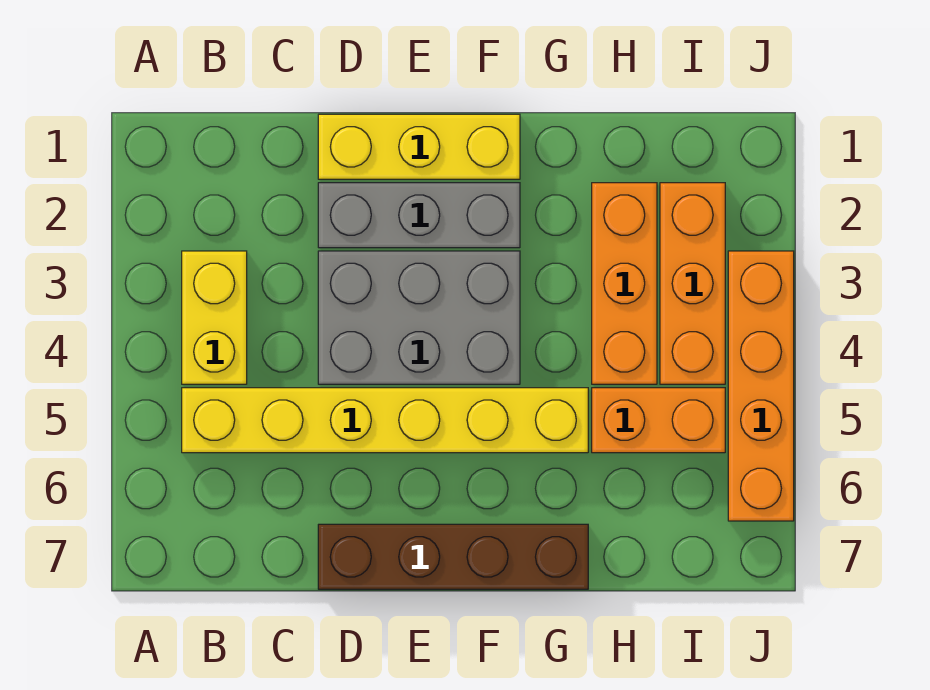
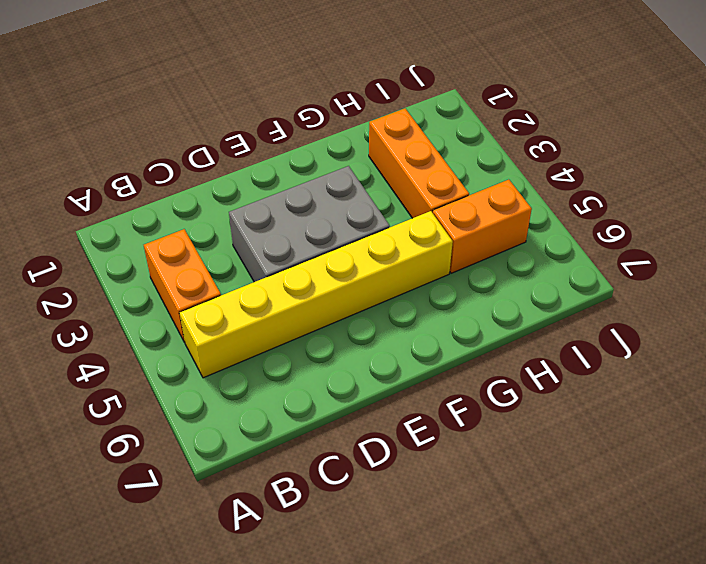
orange 1x2 brick [144,229,221,342] -> yellow 1x2 brick [182,251,247,384]
none -> yellow 1x3 brick [318,114,520,179]
none -> grey 1x3 brick [318,183,520,248]

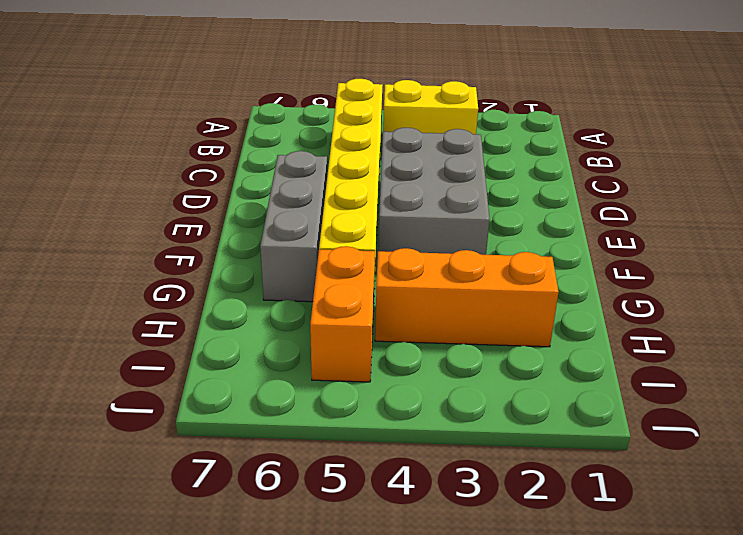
grey 1x3 brick [260,151,327,302] -> grey 1x3 brick moved to [318,183,520,248]
none -> yellow 1x3 brick [318,114,520,179]
none -> brown 1x4 brick [318,524,588,589]

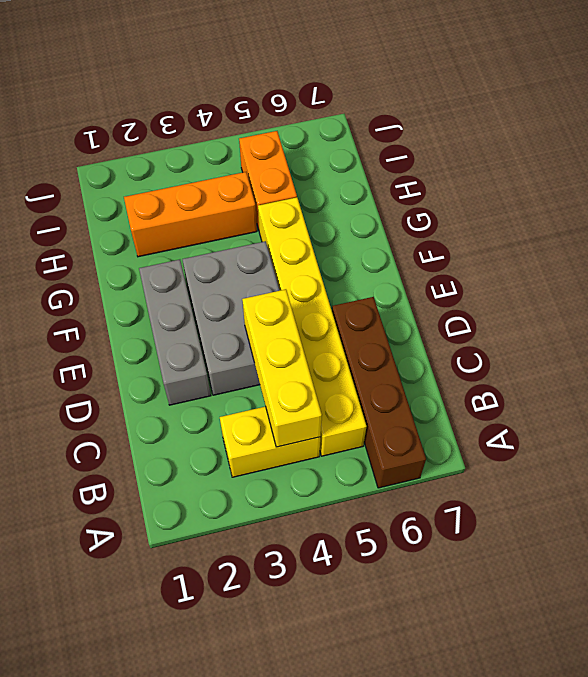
brown 1x4 brick [332,297,426,488] -> brown 1x4 brick moved to [318,524,588,589]
yellow 1x3 brick [242,289,322,447] -> yellow 1x3 brick moved to [318,114,520,179]
none -> orange 1x3 brick [660,183,725,384]
none -> orange 1x4 brick [728,251,794,521]

